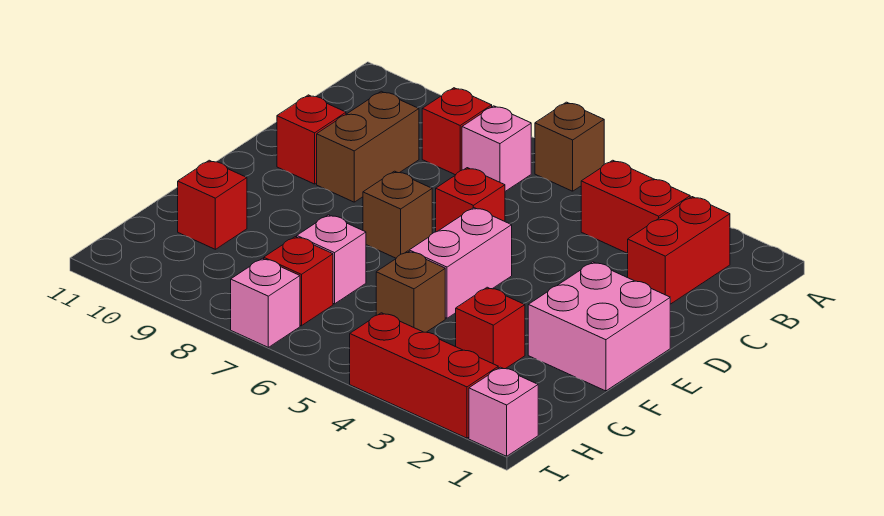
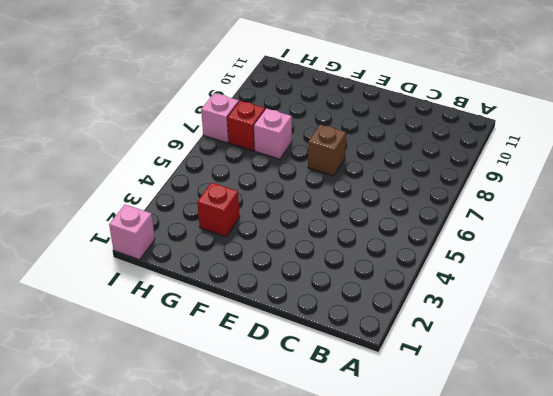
none -> brown 1x1 brick [535,102,604,191]
none -> red 1x2 brick [627,197,730,304]
none -> red 1x2 brick [581,160,690,253]

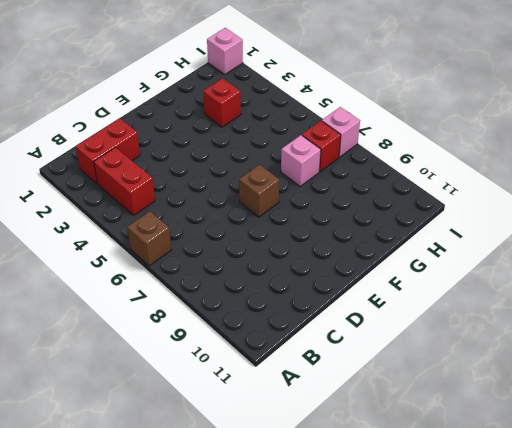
none -> pink 1x1 brick [462,106,531,191]
none -> red 1x1 brick [422,88,492,175]
none -> brown 1x2 brick [317,91,419,202]

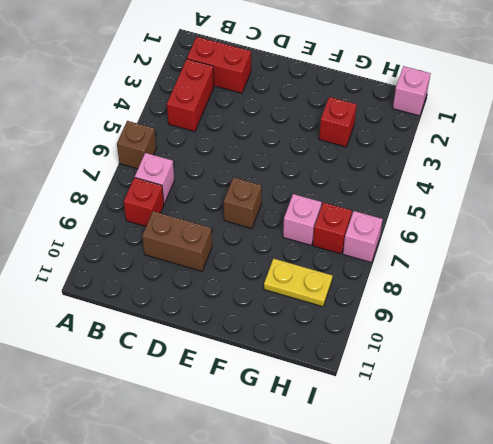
yellow 1x2 plate [264,259,333,307] -> none
none -> red 1x1 brick [436,168,505,232]
none -> red 1x1 brick [277,95,346,184]
none -> pink 2x2 brick [528,262,670,391]

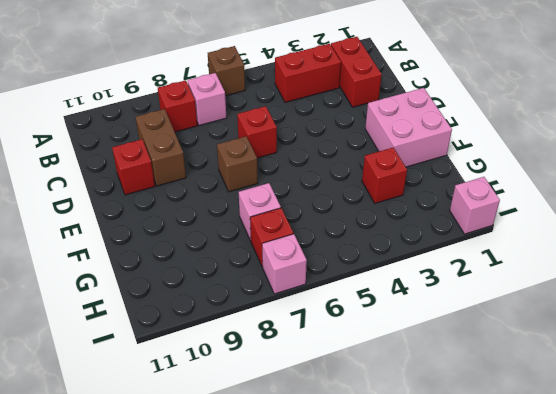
none -> pink 1x2 brick [409,208,512,318]
none -> brown 1x1 brick [376,251,445,332]
none -> red 1x1 brick [178,160,247,249]

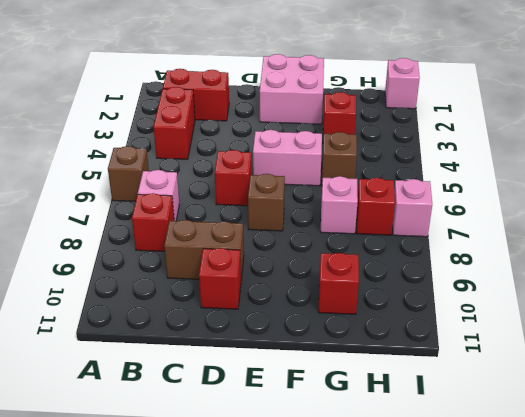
none -> red 1x3 brick [350,313,498,438]

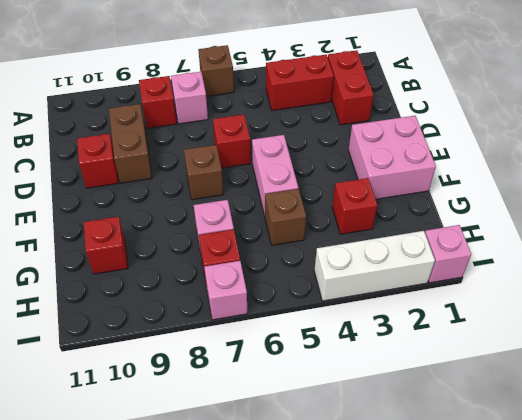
white 1x3 brick [314,231,435,301] -> red 1x3 brick [350,313,498,438]

